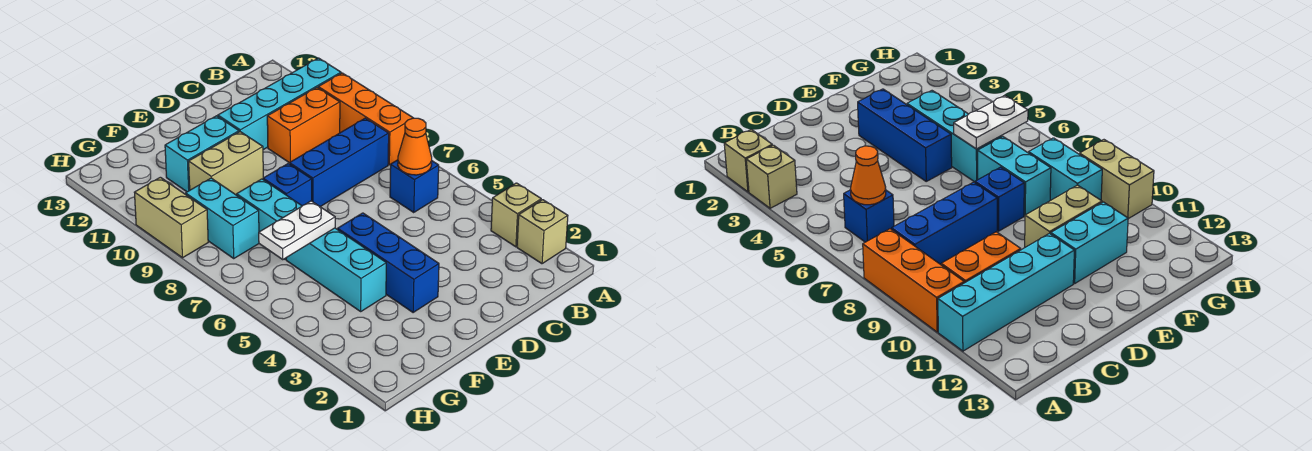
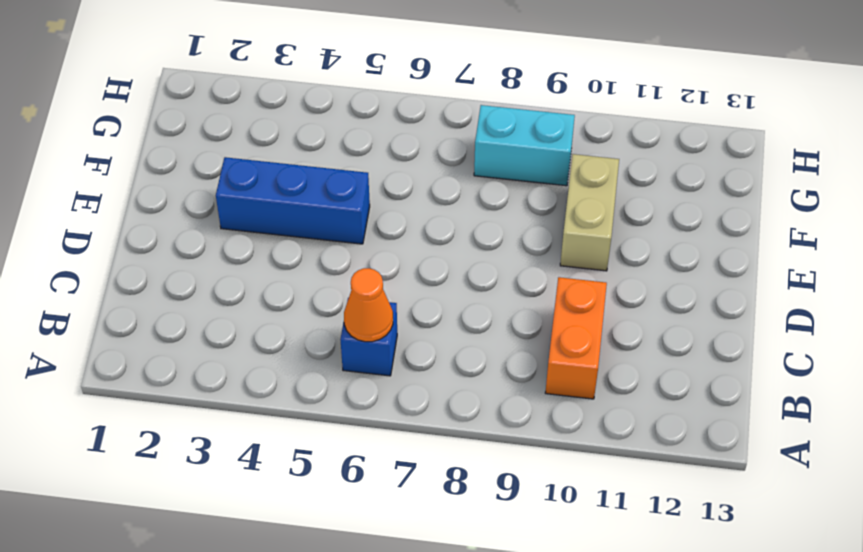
none -> tan 1x1 brick [517,200,568,264]
none -> tan 1x1 brick [491,183,541,247]
none -> orange 1x3 brick [318,73,413,165]

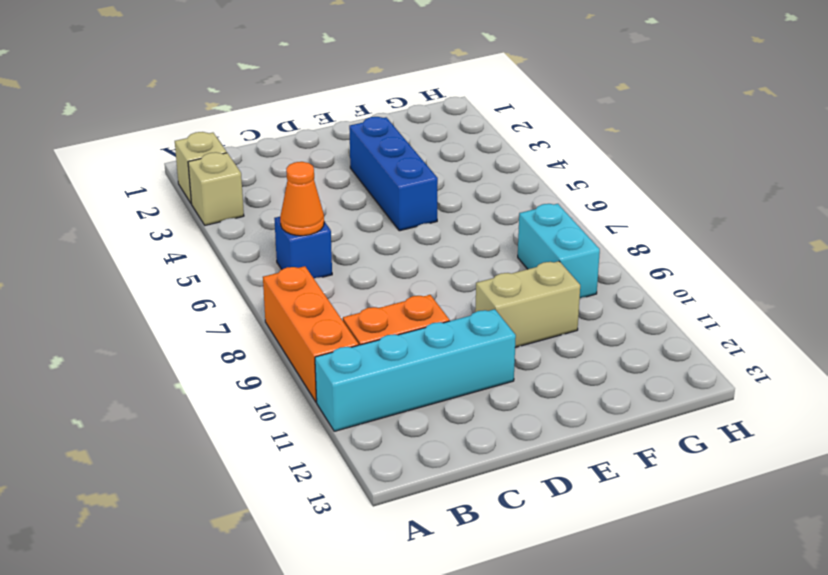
none -> blue 1x3 brick [290,118,389,207]
none -> blue 1x1 brick [263,164,312,206]
none -> cyan 1x2 brick [165,116,239,192]

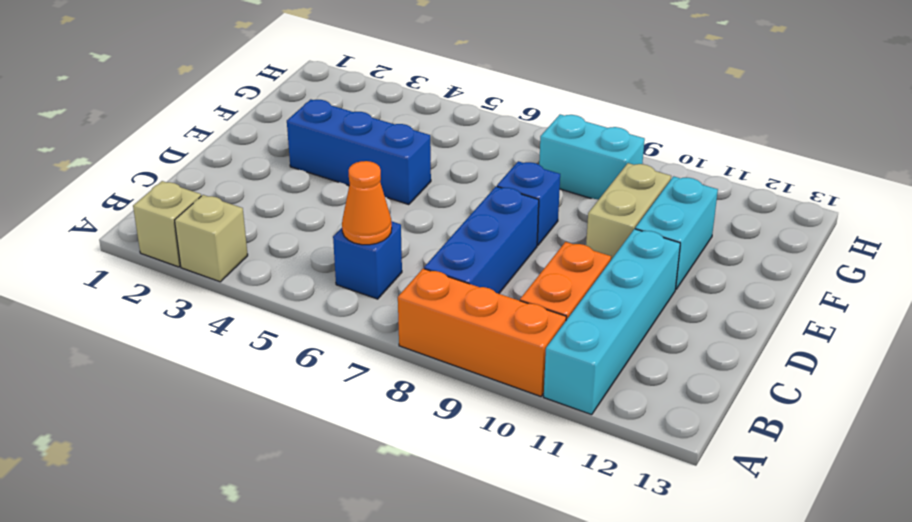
none -> cyan 1x3 brick [286,228,386,311]
none -> cyan 1x2 brick [237,179,302,259]
none -> tan 1x2 brick [134,177,208,258]

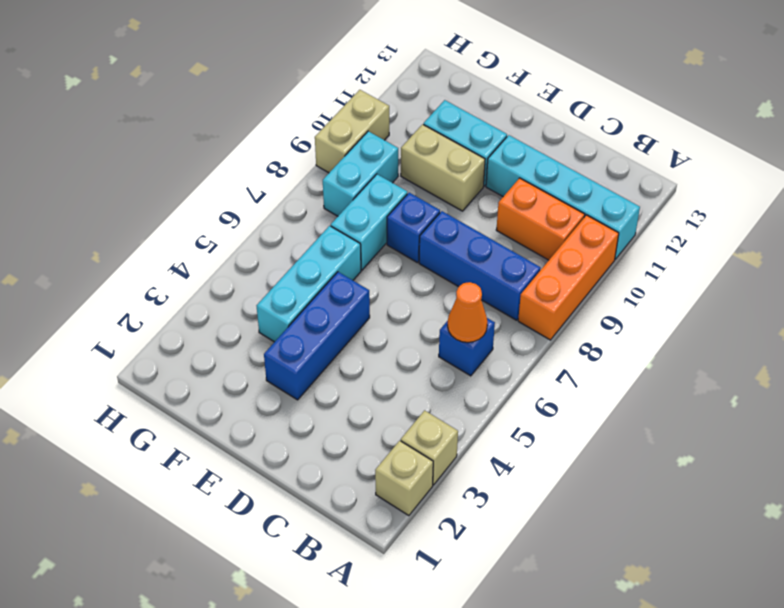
none -> white 1x2 plate [259,201,335,259]

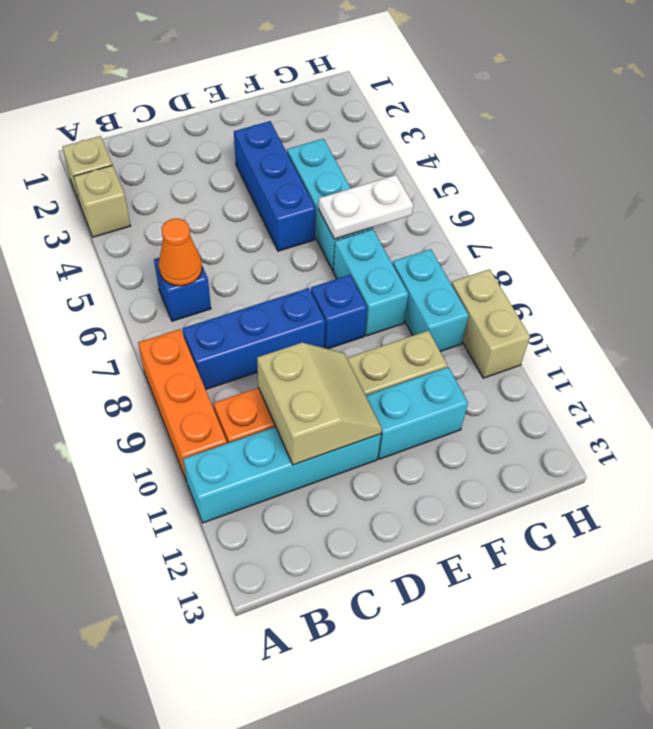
tan 2x2 slope [257,343,382,465] -> none

